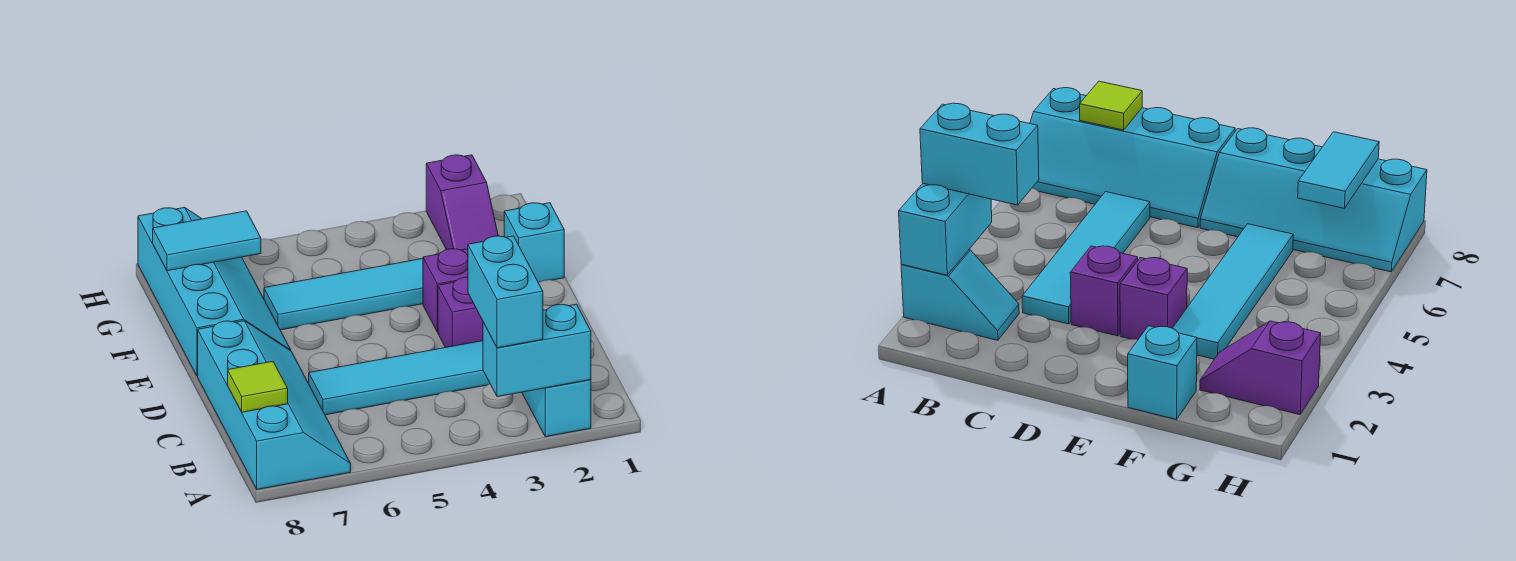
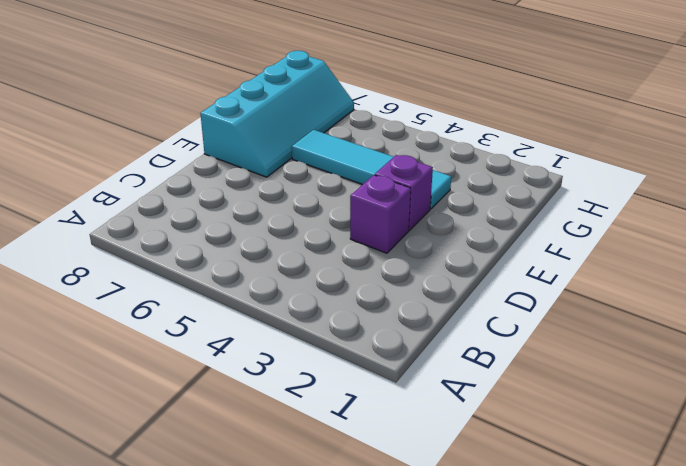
none -> cyan 1x2 slope [522,380,591,437]
none -> cyan 2x4 slope [198,321,351,489]
none -> cyan 1x4 tile [309,341,490,415]

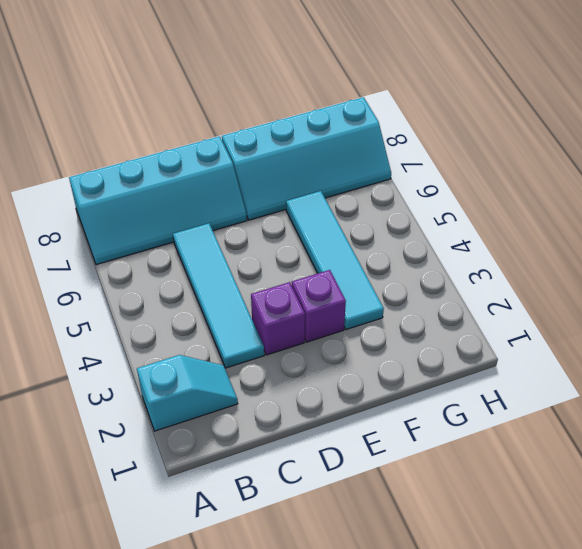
none -> cyan 1x1 brick [504,203,564,283]
none -> purple 1x2 slope [426,155,498,250]
none -> cyan 1x2 brick [483,304,591,397]

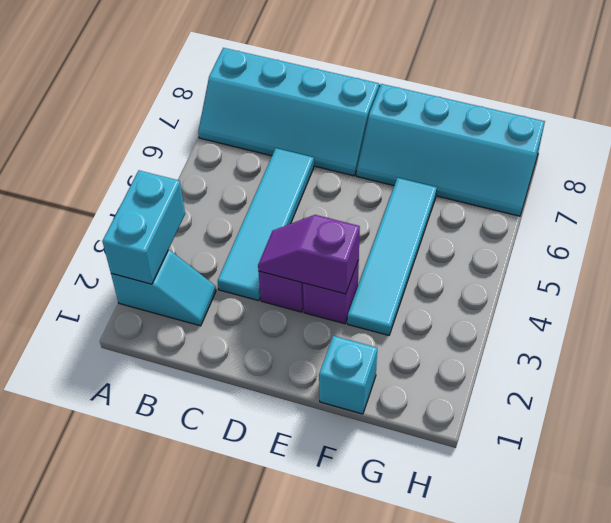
purple 1x2 slope [258,215,360,294] -> purple 1x2 slope moved to [426,155,498,250]
none -> lime 1x1 tile [228,361,288,412]
none -> cyan 1x2 tile [153,211,261,271]
none -> cyan 1x2 brick [468,236,543,348]

